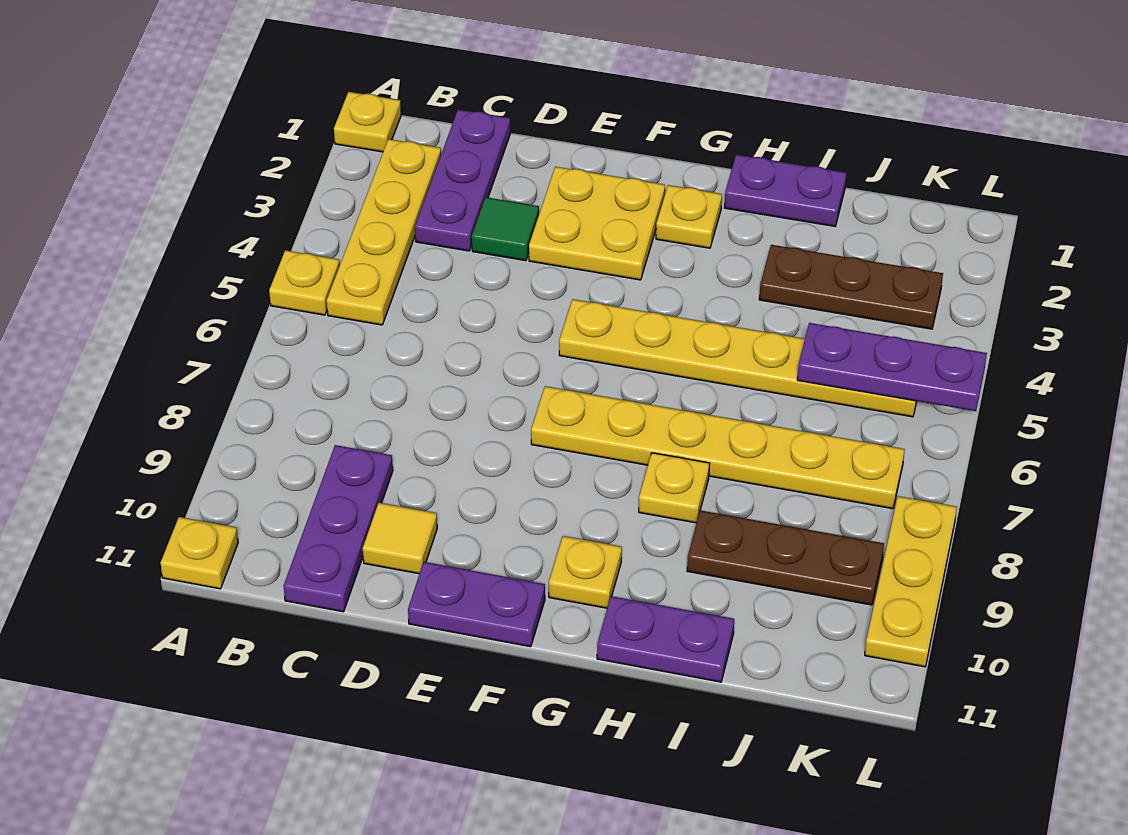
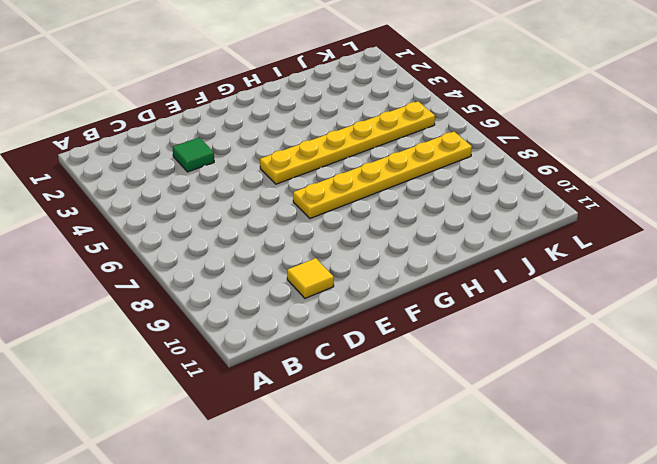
none -> yellow 1x1 plate [334,92,401,152]
none -> yellow 1x1 plate [269,250,340,315]
none -> yellow 1x1 plate [161,517,238,589]

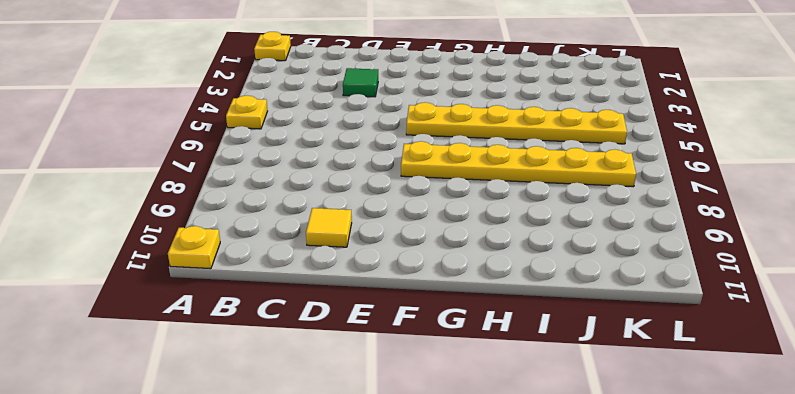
none -> yellow 1x4 plate [327,139,441,325]
none -> purple 1x3 plate [415,110,510,251]
none -> purple 1x3 plate [284,445,393,612]

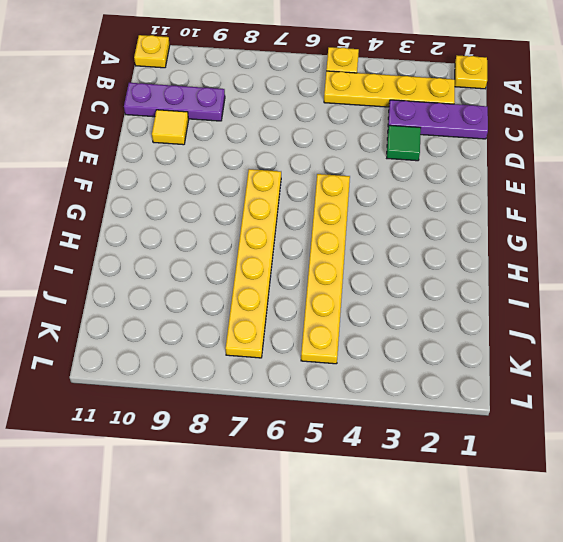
none -> yellow 2x2 plate [529,167,665,280]
none -> purple 1x2 plate [408,562,545,647]
none -> yellow 1x1 plate [656,185,722,248]

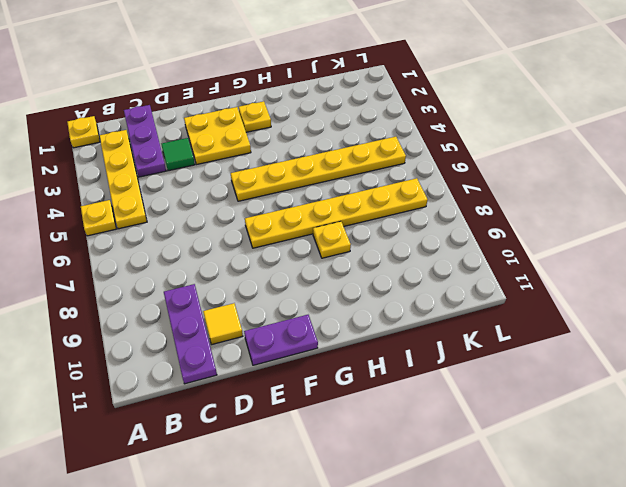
none -> yellow 1x1 plate [161,517,238,589]
none -> yellow 1x1 plate [549,536,622,608]
none -> purple 1x2 plate [724,155,846,226]

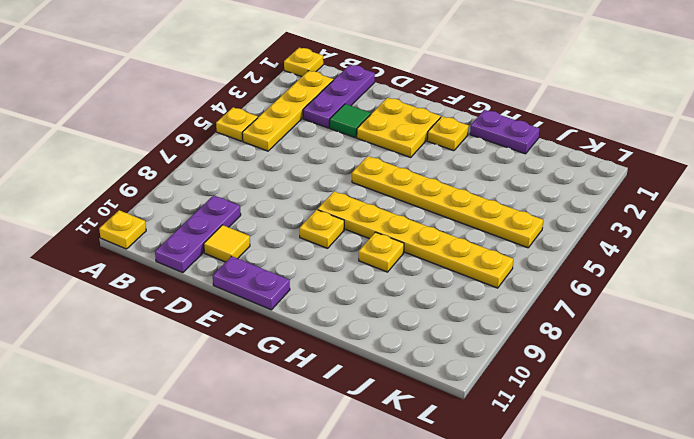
yellow 1x1 plate [300,210,344,248] -> yellow 1x1 plate moved to [549,536,622,608]
none -> purple 1x2 plate [597,596,734,682]
none -> brown 1x3 plate [759,245,943,329]
none -> brown 1x3 plate [687,510,884,605]

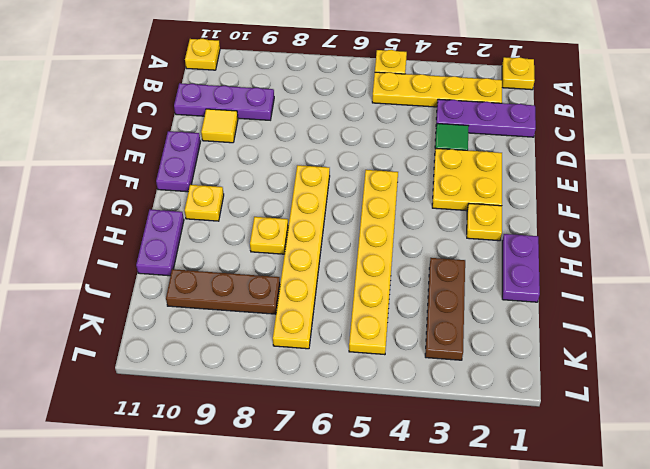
brown 1x3 plate [166,269,280,314] -> brown 1x3 plate turned to [687,510,884,605]
none -> yellow 1x3 plate [865,496,957,667]
none -> purple 1x3 plate [797,323,987,411]

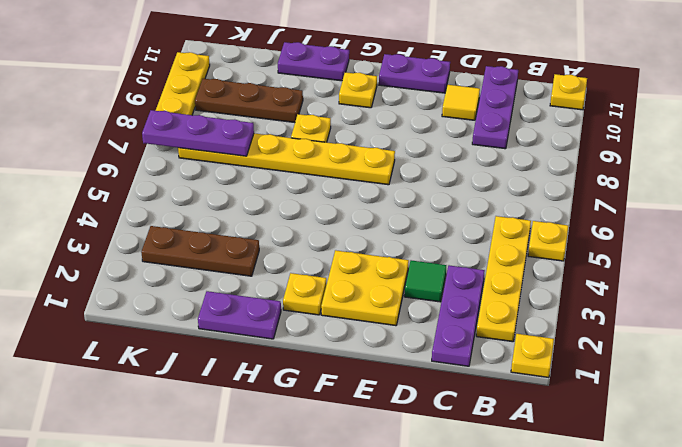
purple 1x3 plate [142,110,254,156] -> purple 1x3 plate moved to [797,323,987,411]
none -> yellow 1x6 plate [559,299,917,417]

